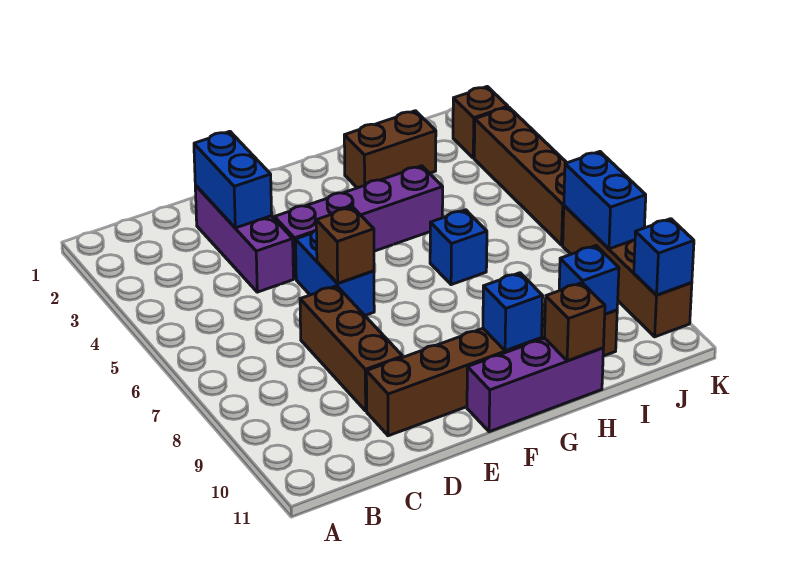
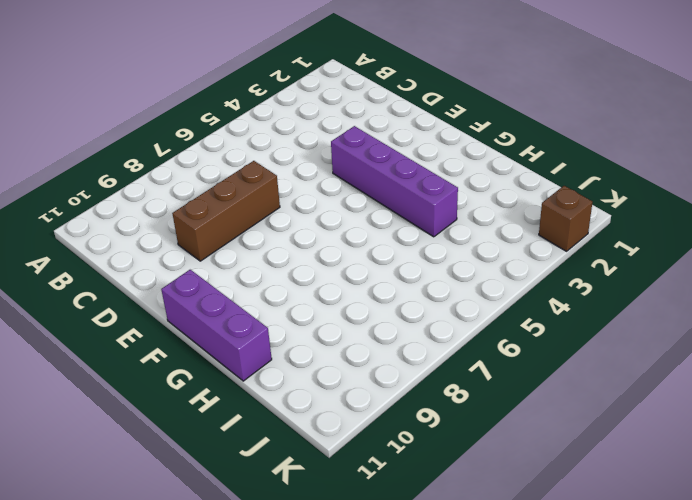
none -> purple 1x3 brick [195,185,293,292]
none -> brown 1x6 brick [366,304,617,436]
none -> blue 1x2 brick [296,230,374,315]

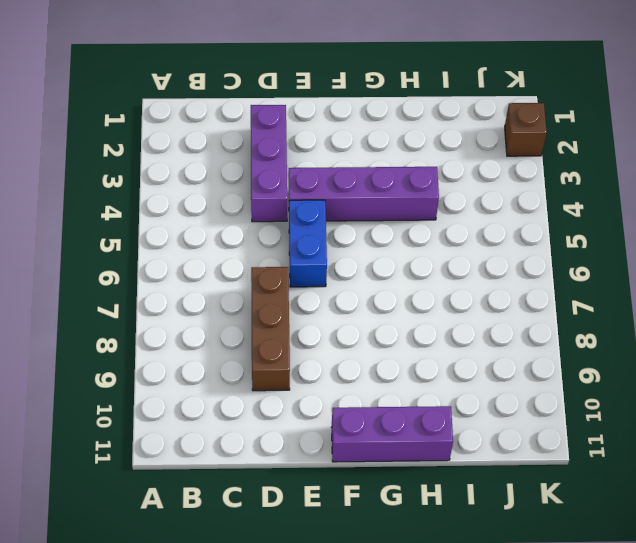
none -> brown 1x6 brick [366,304,617,436]
none -> brown 1x2 brick [344,111,436,188]
none -> blue 1x1 brick [430,210,487,285]

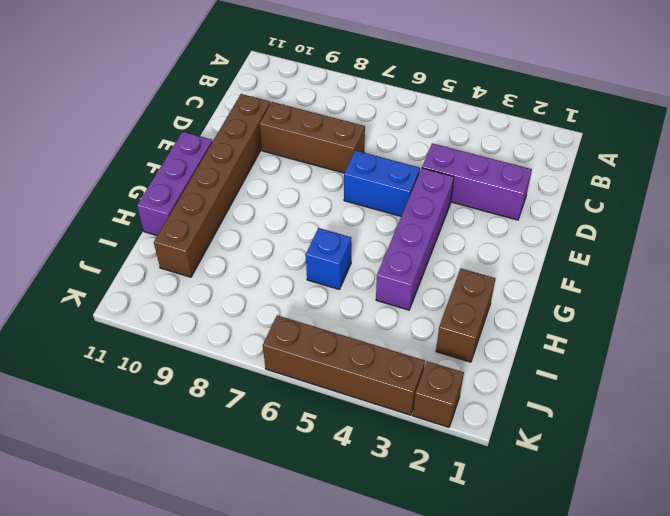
none -> brown 1x4 brick [563,206,692,337]
none -> blue 1x2 brick [194,131,272,228]
none -> brown 1x1 brick [316,207,374,283]

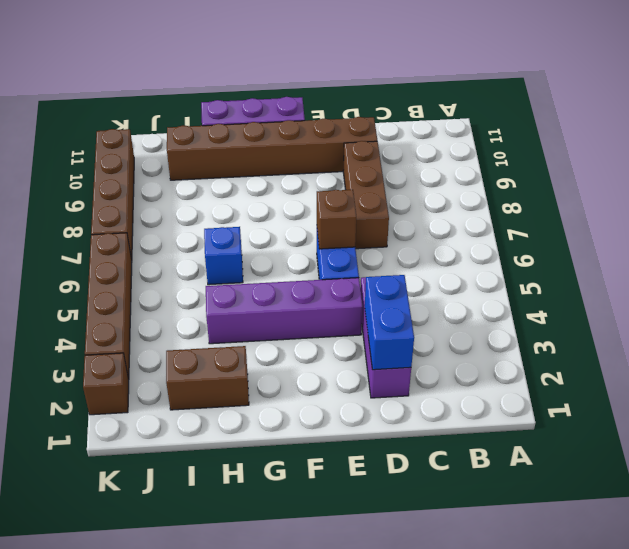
none -> blue 1x1 brick [483,273,543,351]
none -> brown 1x1 brick [544,283,605,361]
none -> blue 1x1 brick [559,246,619,314]

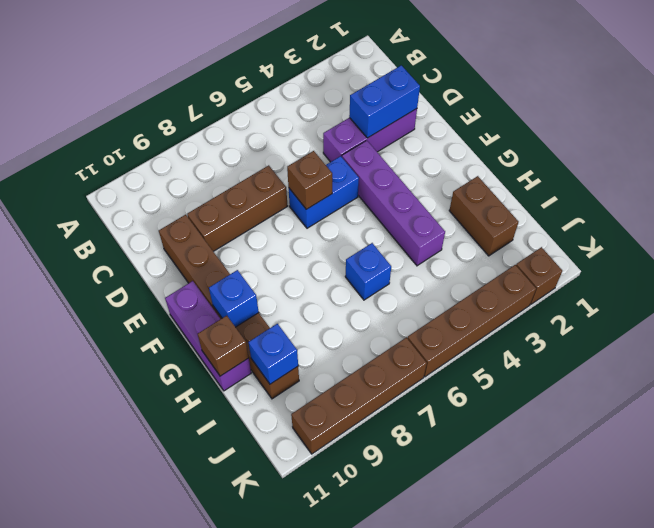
none -> blue 1x2 brick [564,152,646,249]
none -> blue 1x1 brick [634,219,694,295]

